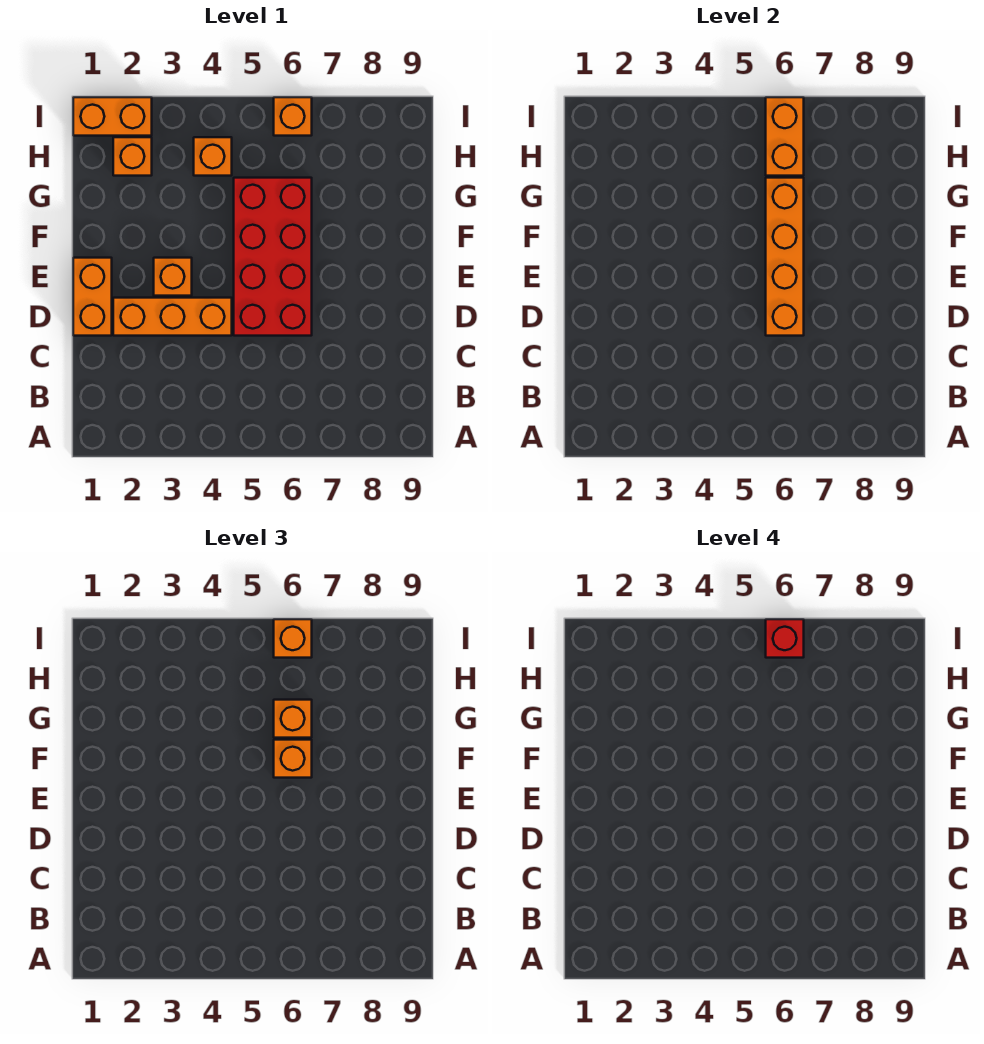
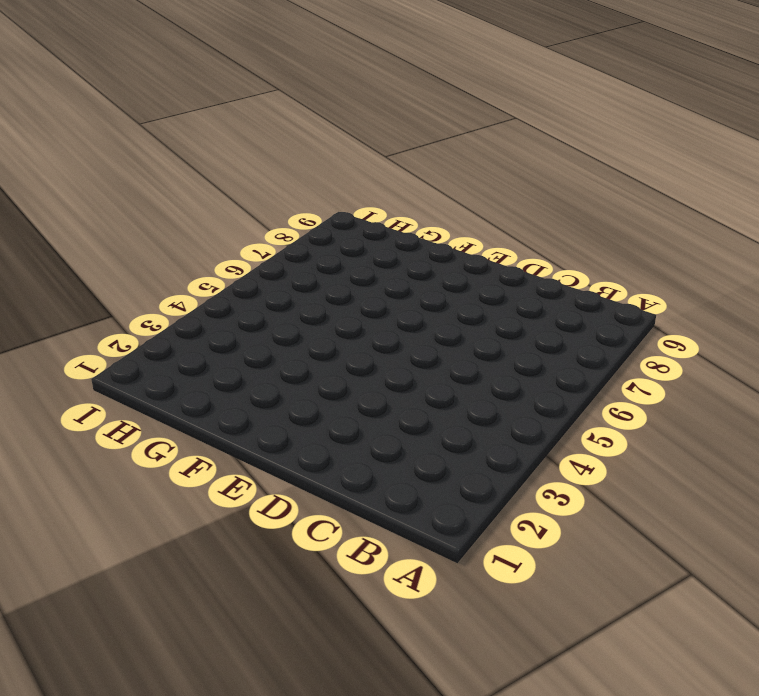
none -> orange 1x2 brick [73,258,112,336]
none -> orange 1x3 brick [113,298,232,336]
none -> red 2x4 brick [234,178,312,336]

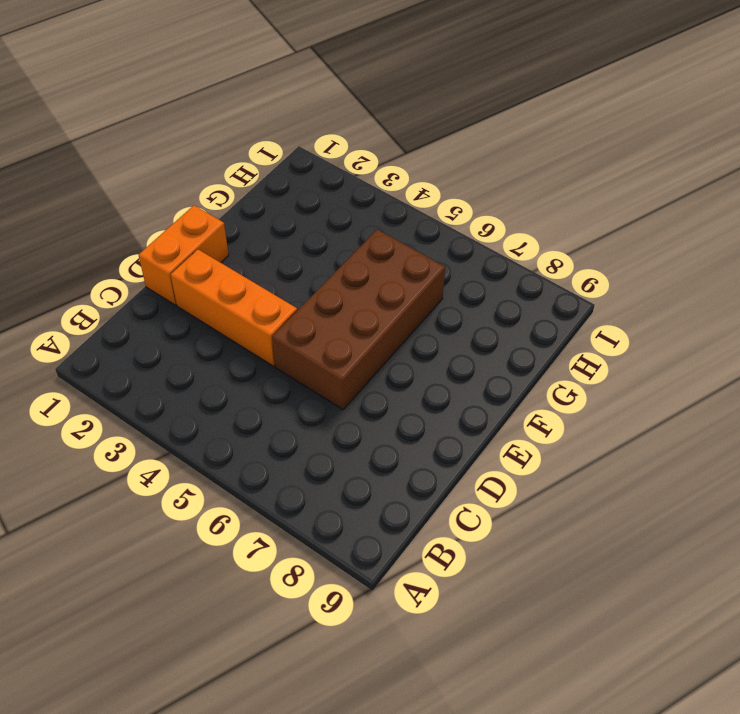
brown 2x4 brick [272,229,445,409] -> red 2x4 brick [234,178,312,336]
none -> orange 1x1 brick [154,258,192,296]
none -> orange 1x1 brick [113,137,152,176]
none -> orange 1x1 brick [194,137,232,176]

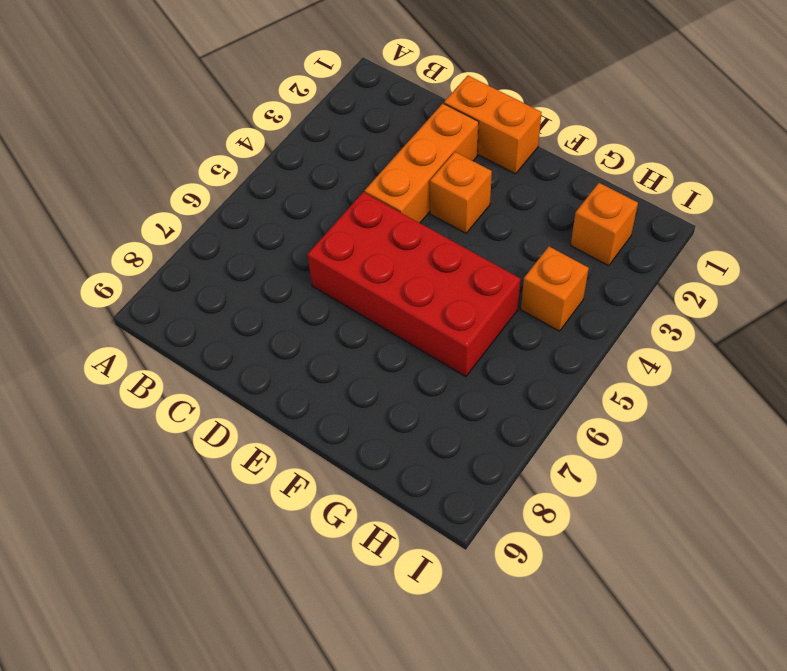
none -> orange 1x2 brick [73,97,152,136]
none -> orange 1x1 brick [274,97,312,136]
none -> orange 1x4 brick [766,178,804,336]

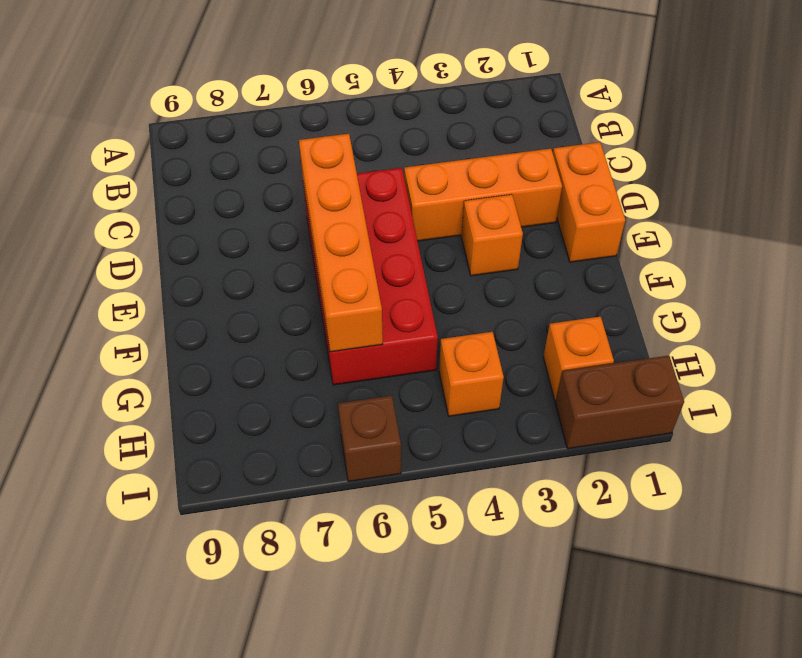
brown 1x2 brick [555,356,684,449] -> orange 1x2 brick [73,97,152,136]
brown 1x1 brick [338,396,401,482] -> orange 1x1 brick [274,97,312,136]
none -> orange 1x2 brick [766,97,804,176]
none -> orange 1x1 brick [274,740,312,778]
none -> orange 1x1 brick [274,700,312,738]

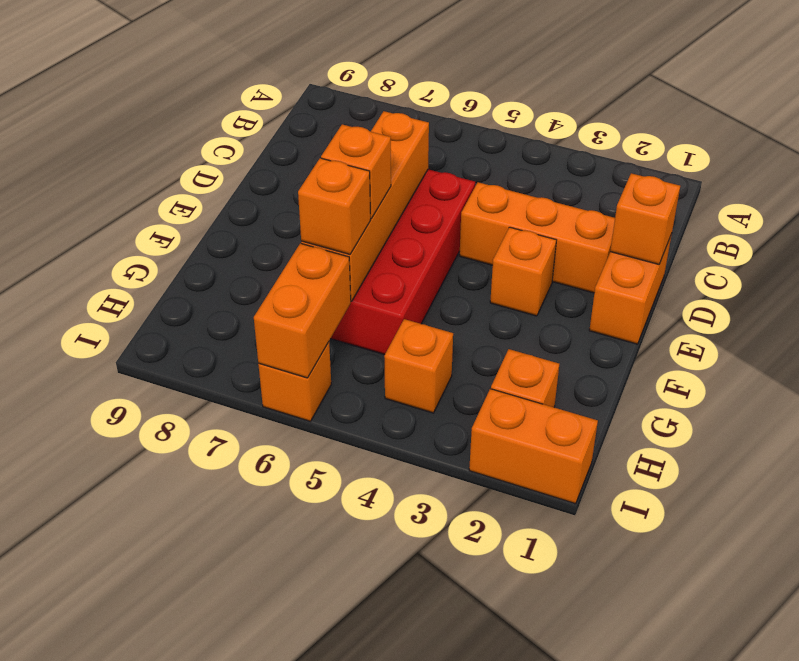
orange 1x1 brick [610,173,680,264] -> orange 1x1 brick moved to [274,619,312,658]
none -> red 1x1 brick [766,619,804,658]

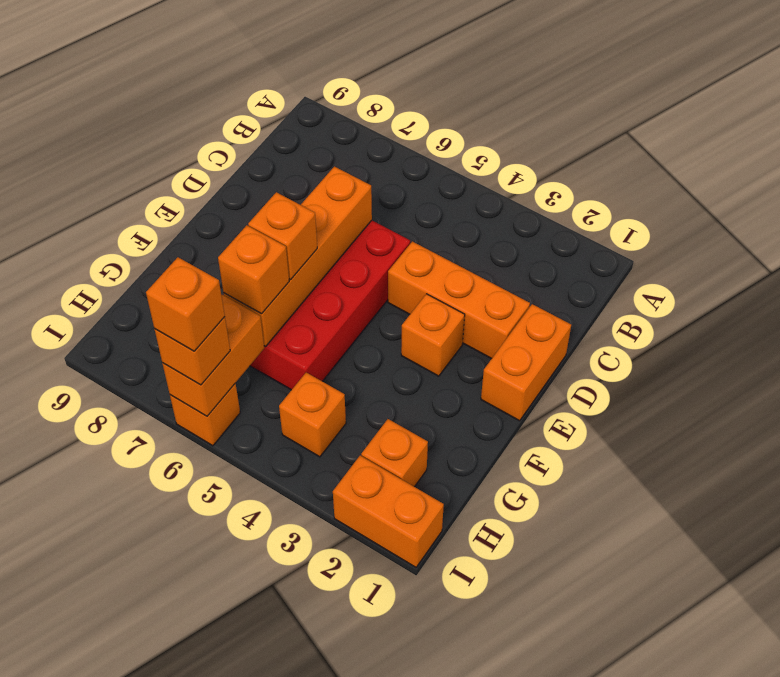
orange 1x1 brick [146,257,225,351] -> red 1x1 brick [766,619,804,658]

